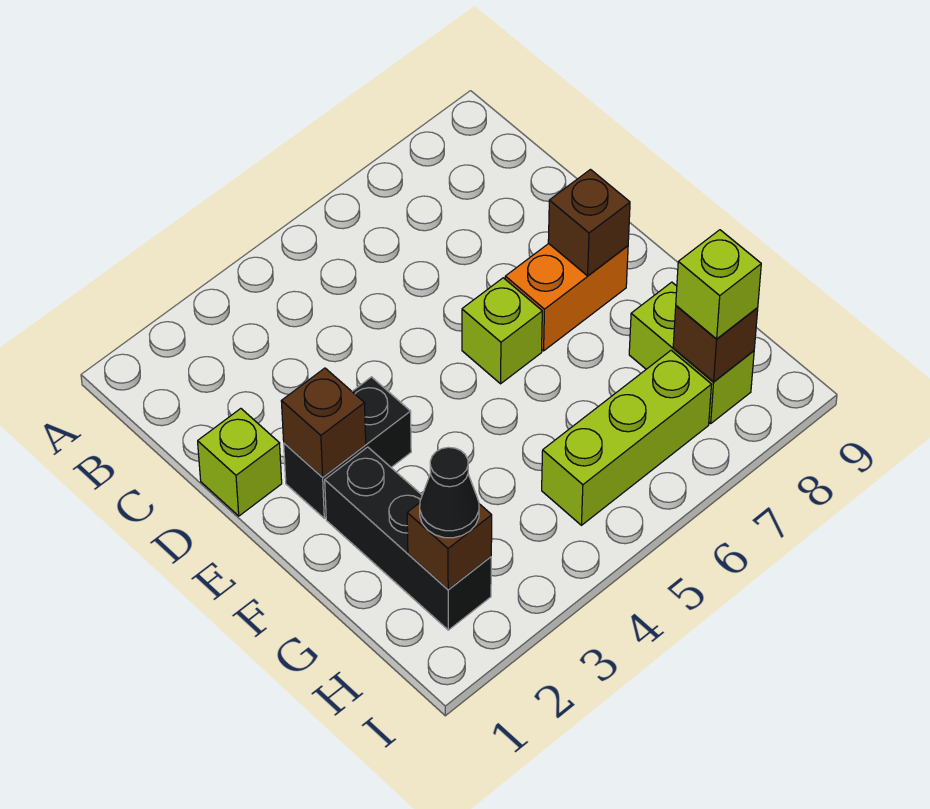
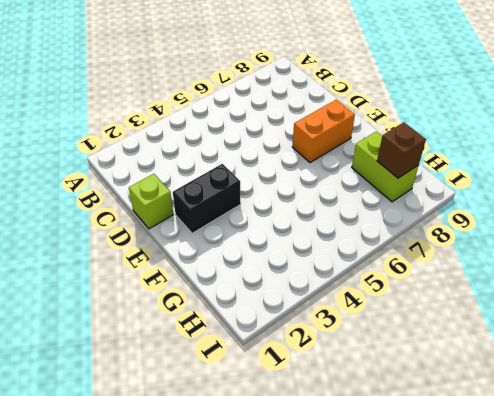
none -> lime 1x1 brick [462,278,542,384]
none -> black 1x3 brick [325,447,491,630]
none -> lime 1x3 brick [542,350,711,525]

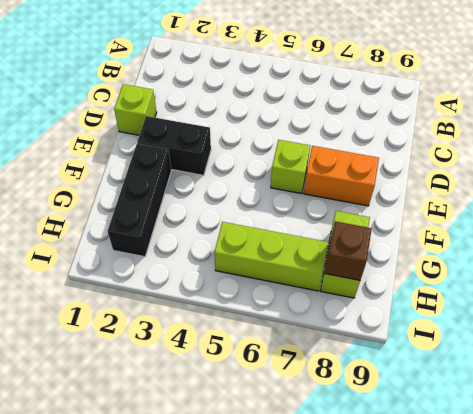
none -> brown 1x1 brick [281,368,366,477]
none -> brown 1x1 brick [548,170,630,276]
none -> brown 1x1 brick [407,503,492,590]

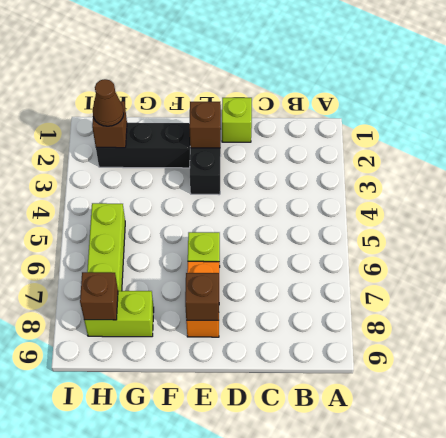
brown 1x1 cone [93,79,124,126] -> black 1x1 cone [420,447,479,538]
none -> lime 1x1 brick [676,230,761,339]

